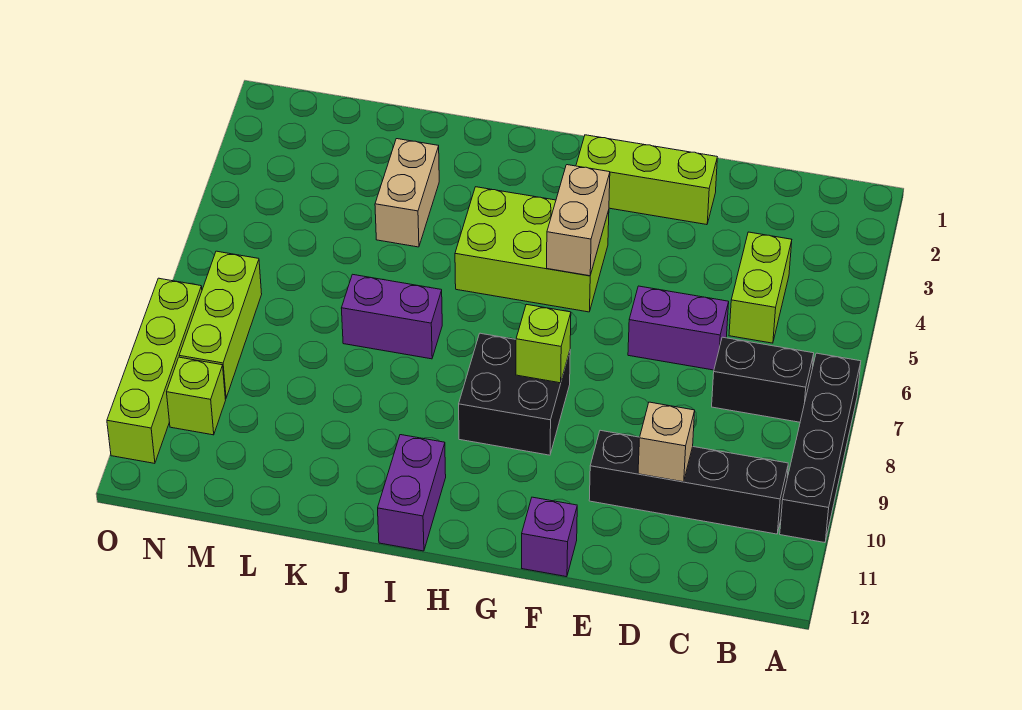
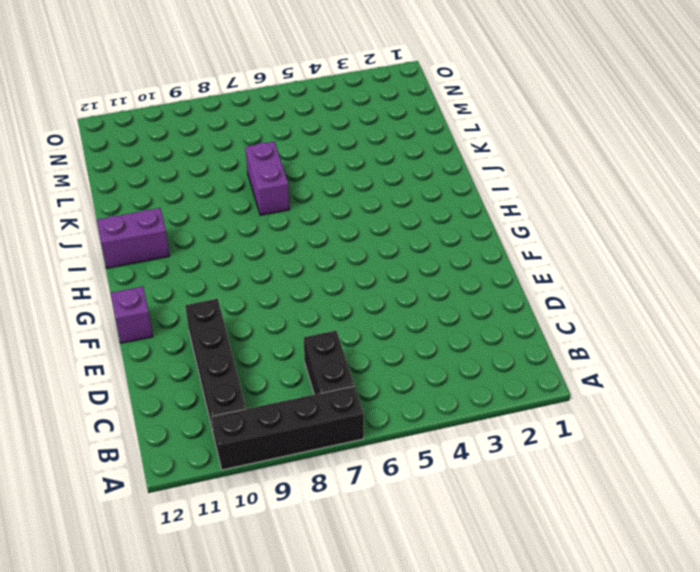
none -> lime 1x2 brick [729,232,792,343]
none -> purple 1x2 brick [628,286,729,370]
none -> lime 1x3 brick [576,135,717,225]

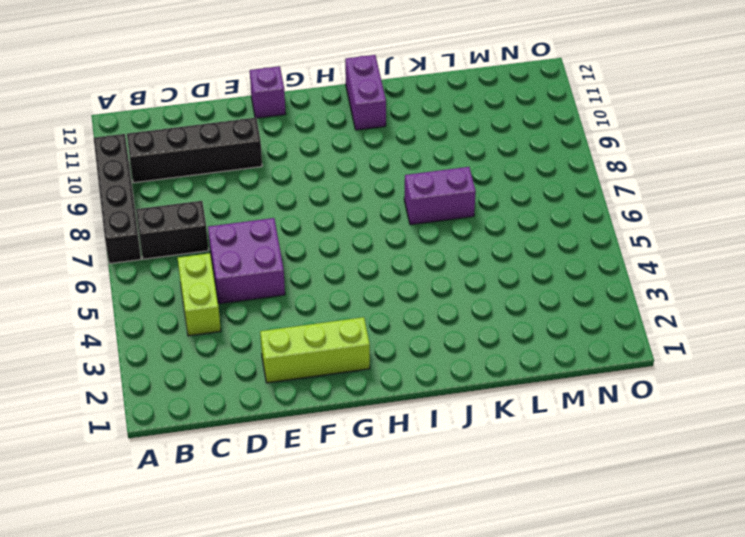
purple 2x2 brick [208,218,285,304] -> purple 1x2 brick [628,286,729,370]
none -> lime 2x3 brick [455,187,609,312]
none -> black 2x2 brick [459,333,570,455]
none -> tan 1x2 brick [375,139,439,247]

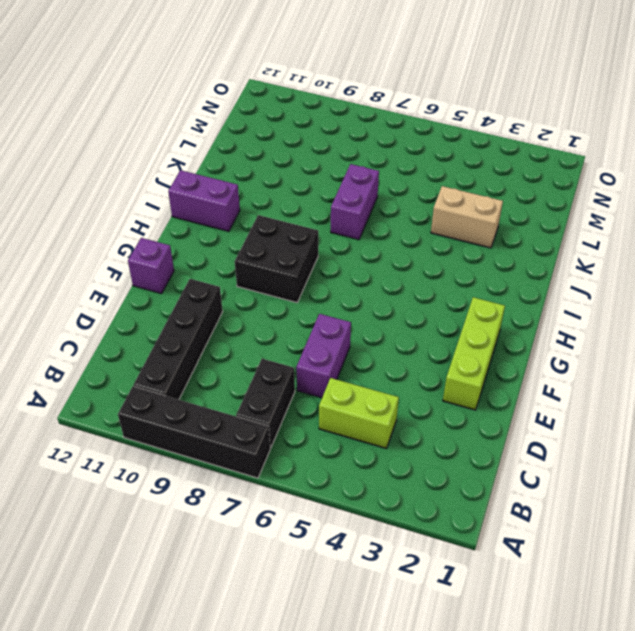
none -> lime 2x3 brick [455,187,609,312]
none -> lime 1x3 brick [179,251,262,399]
none -> lime 1x1 brick [167,357,226,435]

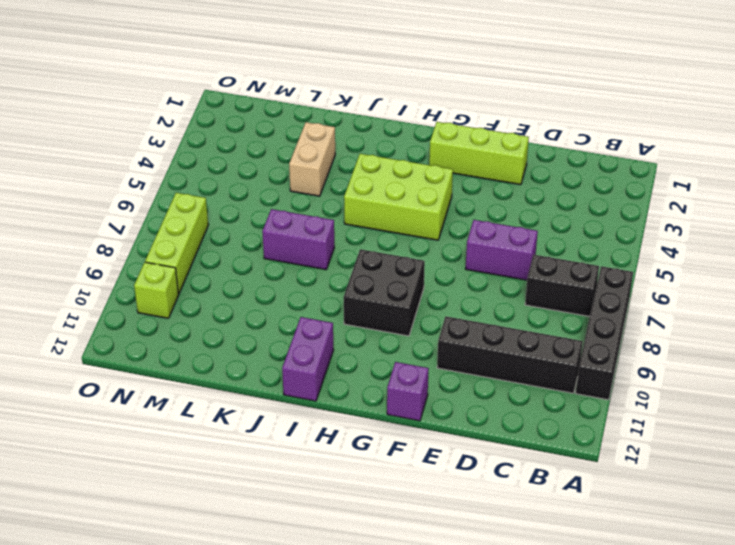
none -> lime 1x2 brick [729,232,792,343]
none -> lime 1x4 brick [107,278,202,463]
none -> tan 1x1 brick [638,402,695,482]

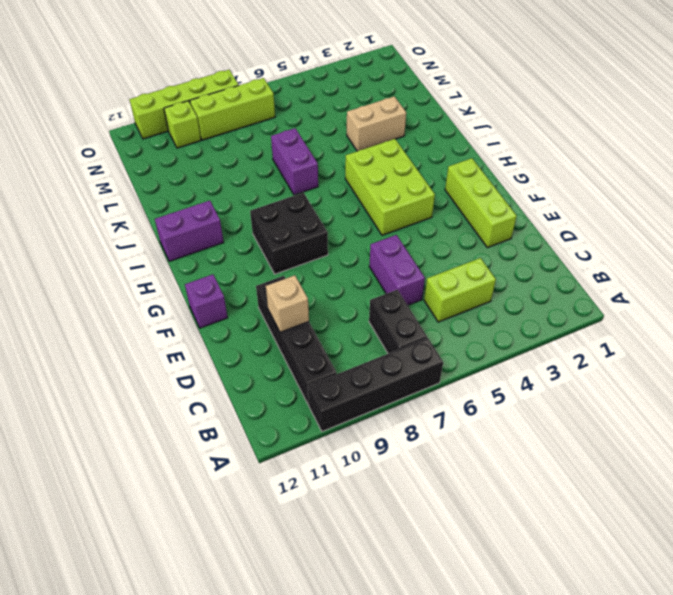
none -> tan 1x2 brick [547,165,610,276]
none -> lime 1x1 brick [516,304,571,383]

